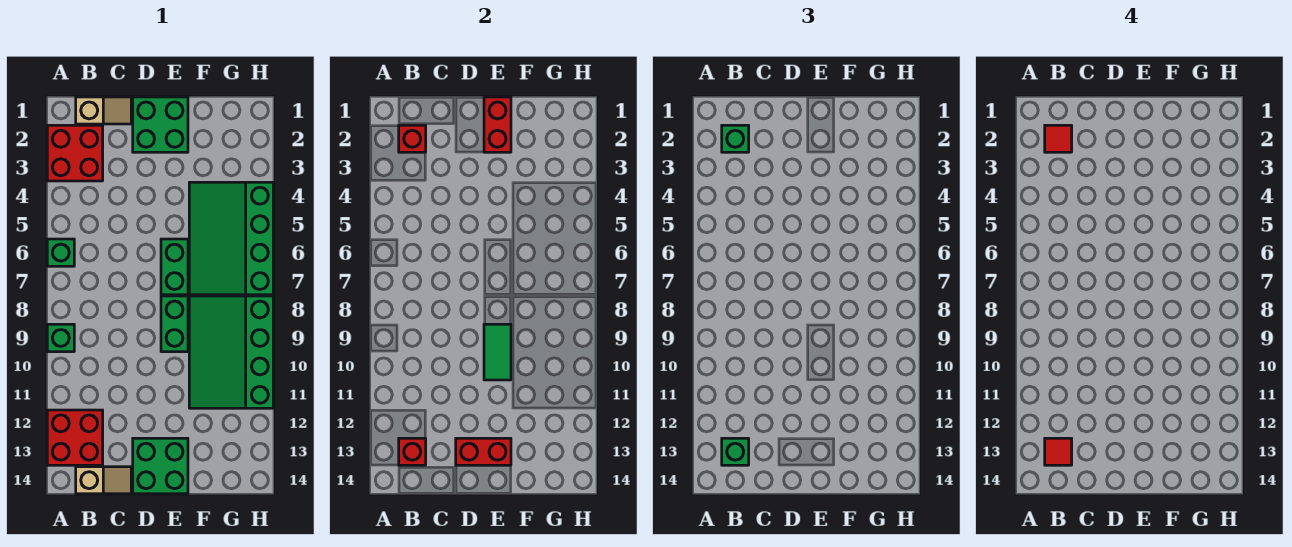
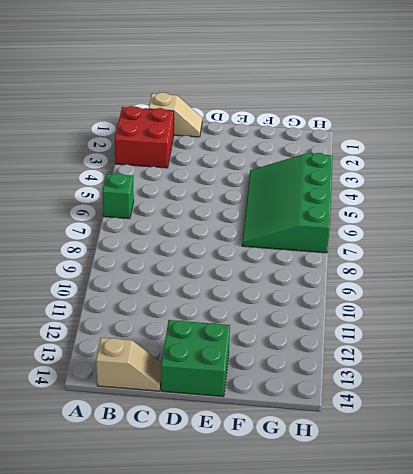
none -> green 1x1 brick [47,324,74,352]
none -> red 2x2 brick [47,410,103,465]
none -> green 2x2 brick [133,97,188,152]

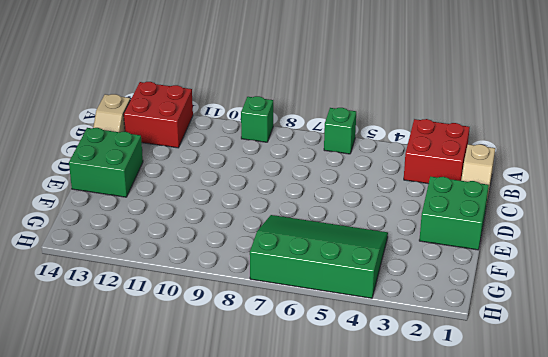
none -> green 1x2 brick [161,239,188,295]
none -> green 1x2 brick [161,296,188,352]
none -> green 3x4 slope [189,296,273,408]

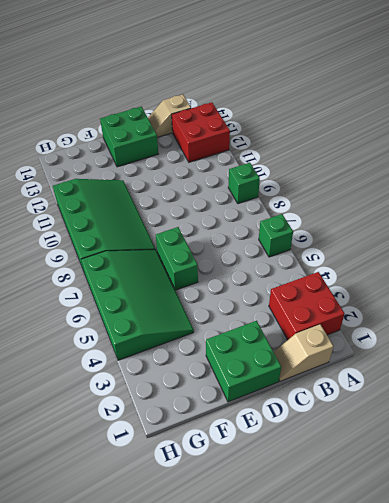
none -> green 1x2 brick [161,296,188,352]
none -> red 1x1 brick [399,125,426,152]
none -> red 1x1 brick [399,438,426,465]

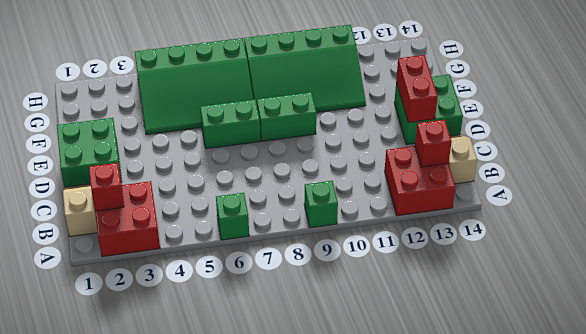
none -> red 1x2 brick [484,97,511,152]
none -> green 1x2 tile [484,324,511,380]
none -> green 1x1 brick [722,125,749,152]

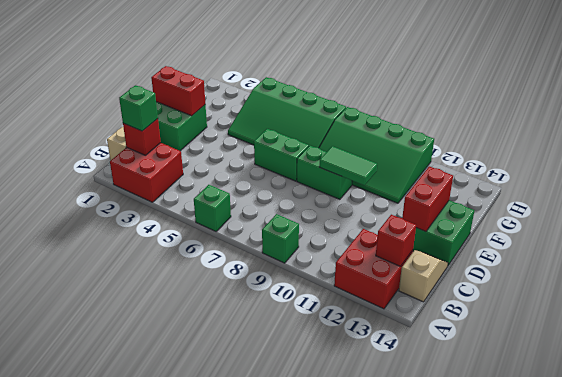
none -> green 1x1 brick [722,438,749,465]
none -> red 1x1 tile [1045,125,1072,152]
none -> red 1x1 tile [1045,438,1072,465]

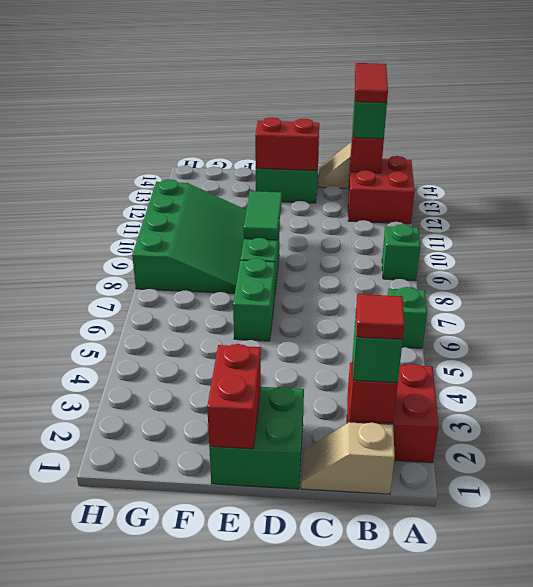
red 1x2 tile [355,63,388,103] -> red 1x1 tile [1045,438,1072,465]
none -> green 3x4 slope [189,182,273,295]

